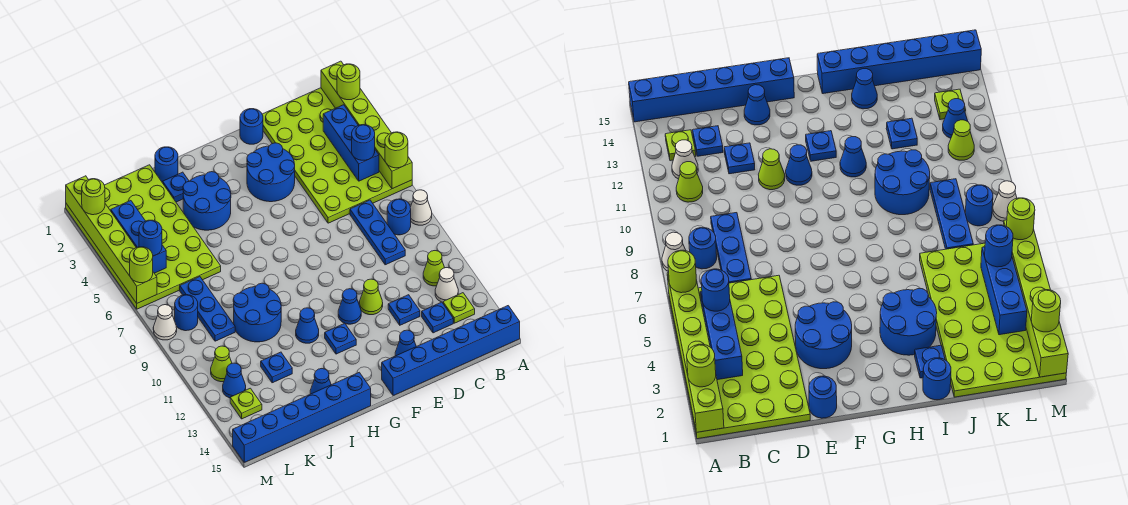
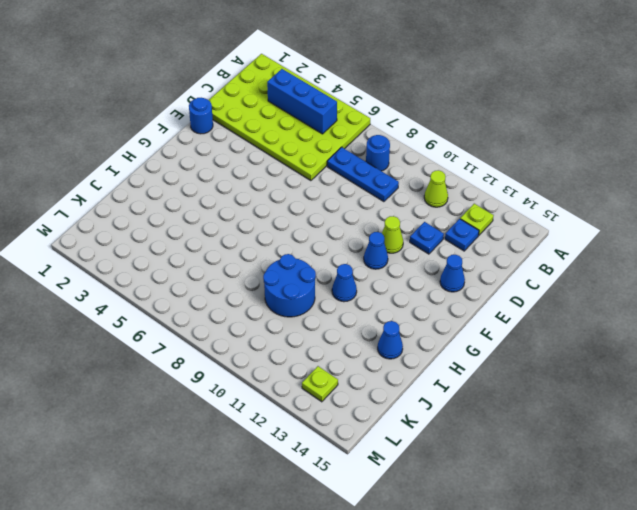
none -> white 1x1 cone [410,190,432,225]
none -> blue 1x6 brick [382,306,520,396]
none -> white 1x1 cone [435,268,458,302]
none -> blue 2x2 round brick [247,143,295,202]

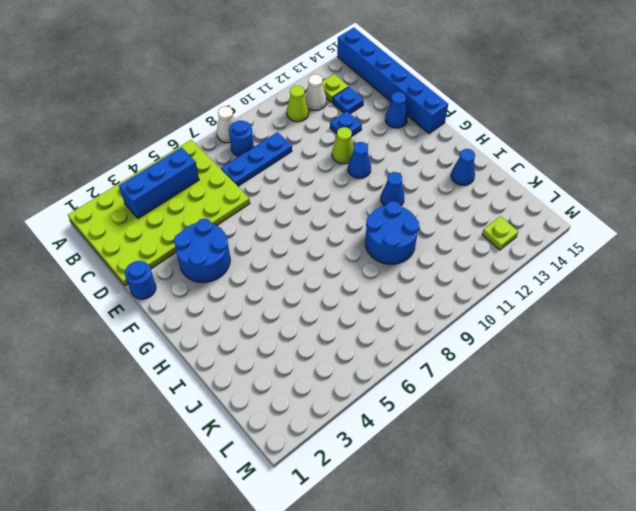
none -> blue 1x1 plate [325,323,356,354]
none -> blue 2x2 round brick [183,172,231,230]
none -> blue 1x6 brick [233,372,371,462]
none -> blue 1x1 round brick [155,147,178,182]

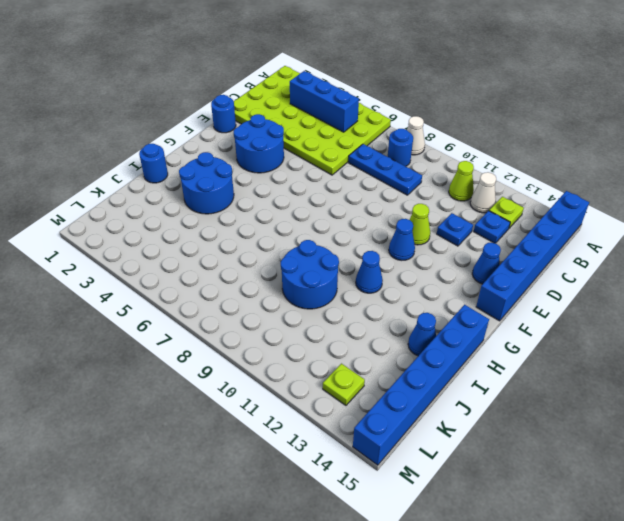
none -> blue 1x1 plate [325,323,356,354]
none -> blue 1x1 plate [163,172,189,202]
none -> lime 4x6 plate [66,165,221,309]
none -> blue 1x1 plate [261,352,292,383]

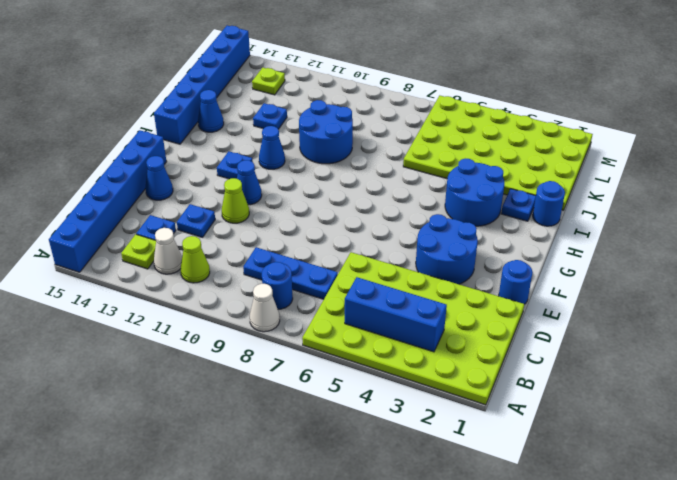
none -> blue 1x3 plate [180,277,235,341]
none -> blue 1x1 round brick [175,295,198,331]
none -> lime 1x1 cone [211,346,232,382]
none -> blue 1x1 cone [223,363,246,398]

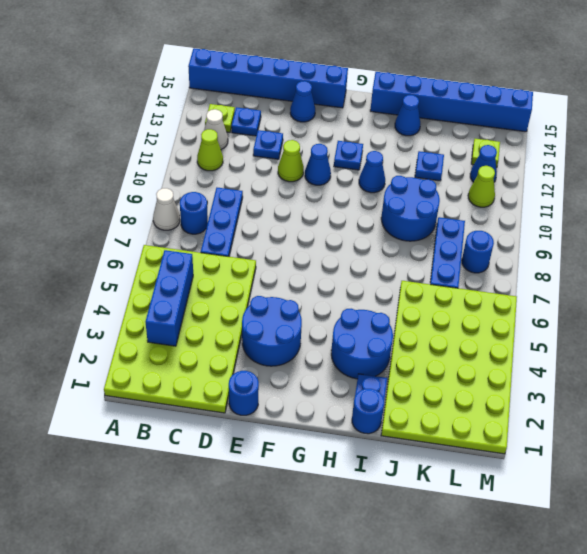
none -> white 1x1 cone [153,305,177,340]
none -> lime 1x6 brick [321,61,412,189]
none -> blue 1x3 brick [111,201,166,273]
none -> lime 1x6 brick [66,176,157,303]

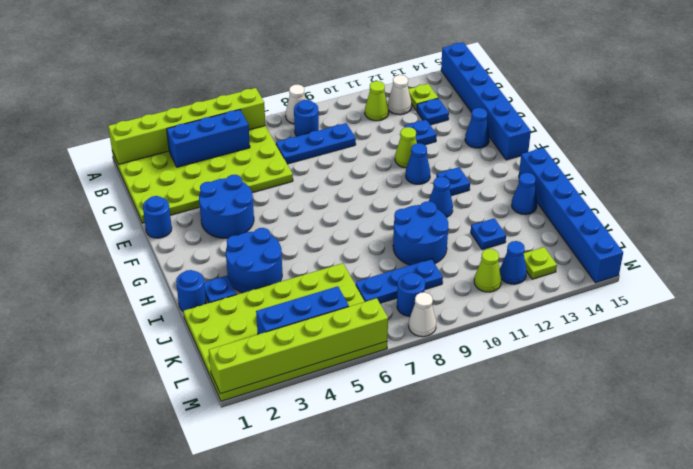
none -> lime 1x1 round brick [337,64,360,100]
none -> lime 1x1 round brick [385,132,408,168]
none -> blue 1x1 round brick [352,125,375,160]
none -> blue 1x1 round brick [139,220,162,256]

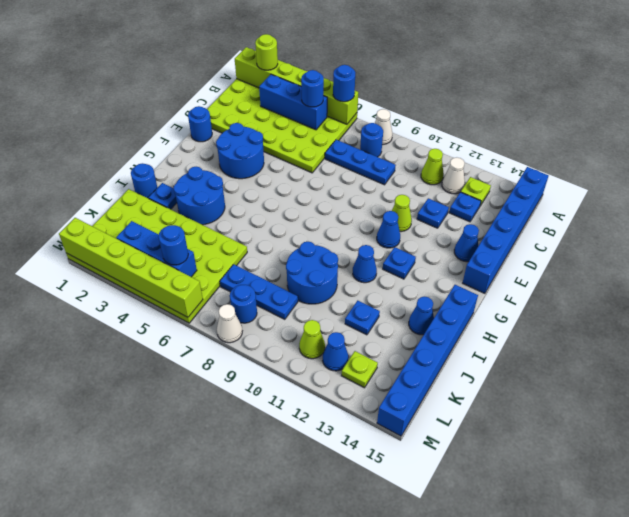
blue 1x1 round brick [333,65,355,102] -> lime 1x1 round brick [385,132,408,168]
none -> lime 1x1 round brick [82,179,105,215]
none -> lime 1x1 round brick [130,247,153,283]

